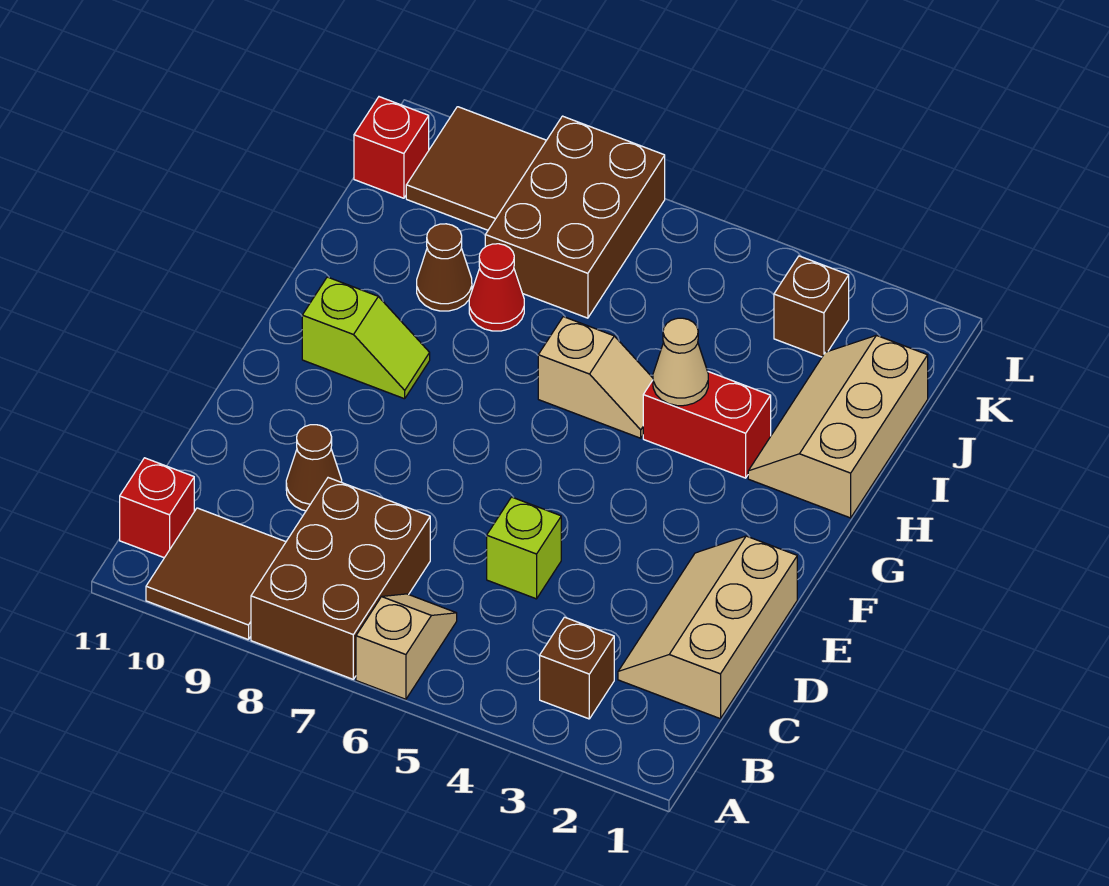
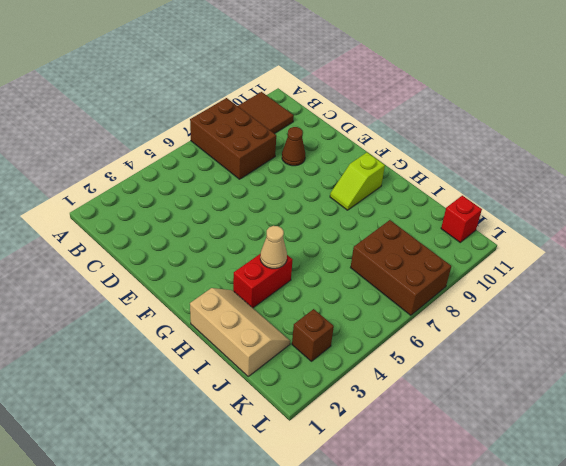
none -> tan 1x2 slope [356,594,457,699]
none -> brown 1x1 brick [540,617,614,719]
none -> red 1x1 brick [120,458,194,558]

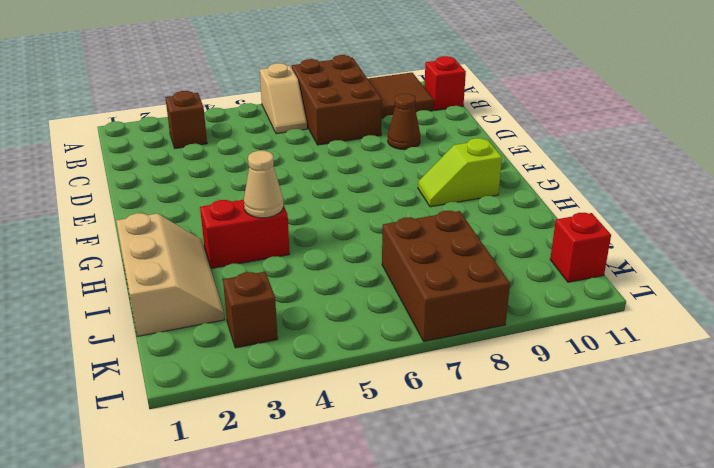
none -> tan 2x3 slope [618,536,797,719]
none -> lime 1x1 brick [487,497,561,599]
none -> tan 1x2 slope [538,317,653,438]

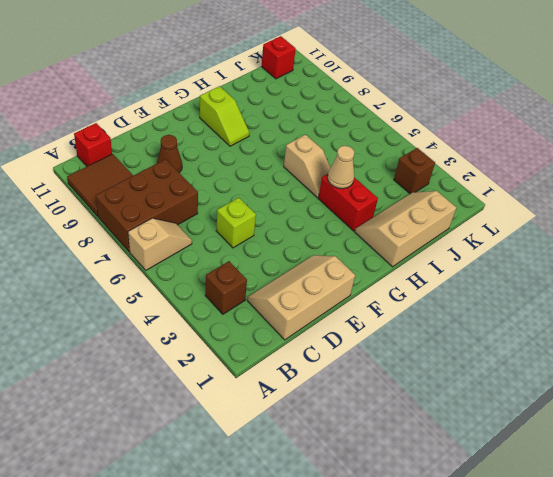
none -> red 1x1 cone [469,244,524,331]
none -> brown 1x1 cone [417,224,472,311]
none -> brown 2x3 brick [485,116,665,318]

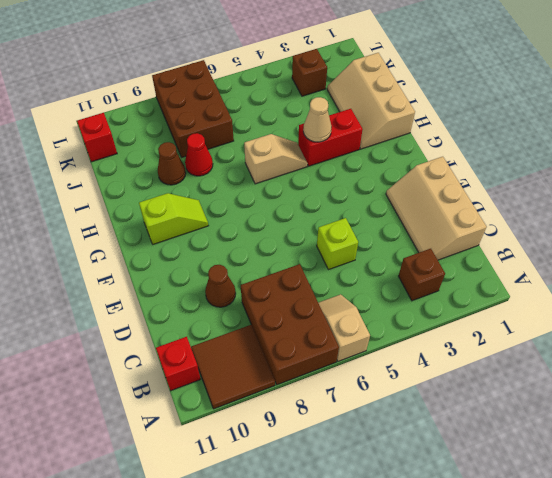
none -> brown 2x2 tile [406,107,546,230]

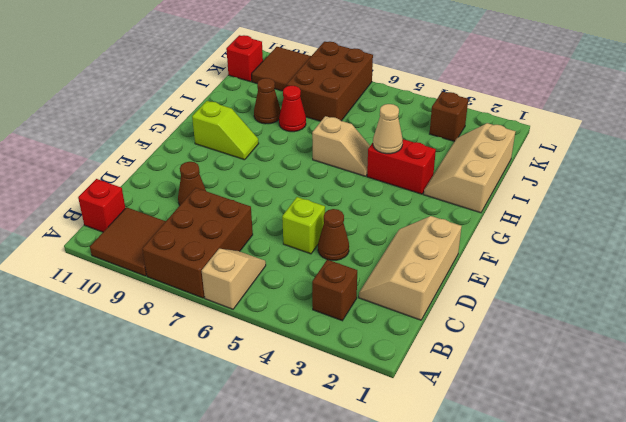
brown 1x1 cone [318,209,349,260] -> none

